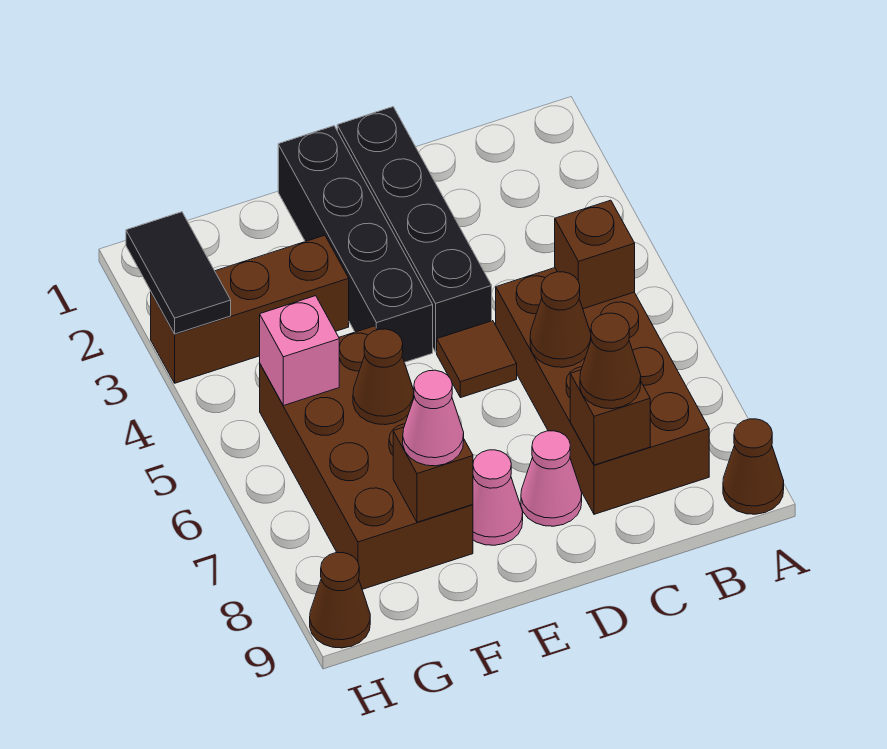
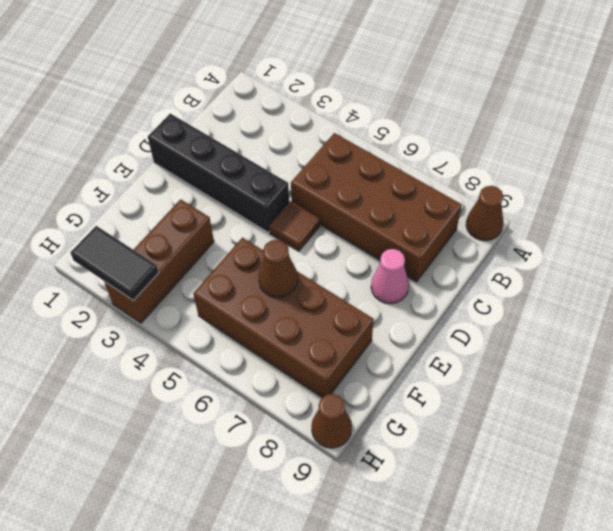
none -> black 1x4 brick [278,126,433,362]
none -> pink 1x1 cone [473,450,523,545]
none -> brown 1x1 brick [555,200,635,309]

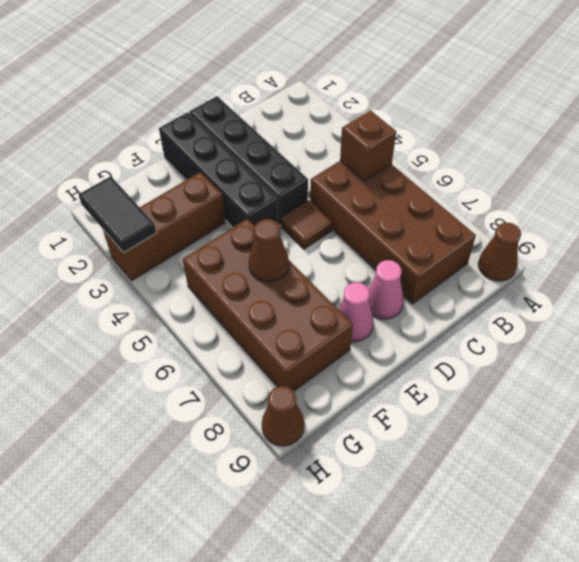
none -> brown 1x1 cone [530,272,591,367]
none -> brown 1x1 brick [570,370,650,465]
none -> brown 1x1 brick [393,427,473,522]

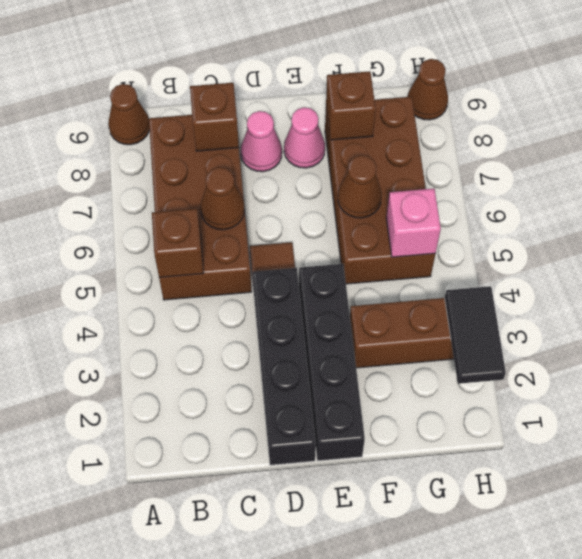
none -> brown 1x1 cone [580,313,641,409]
none -> pink 1x1 cone [403,370,464,466]

